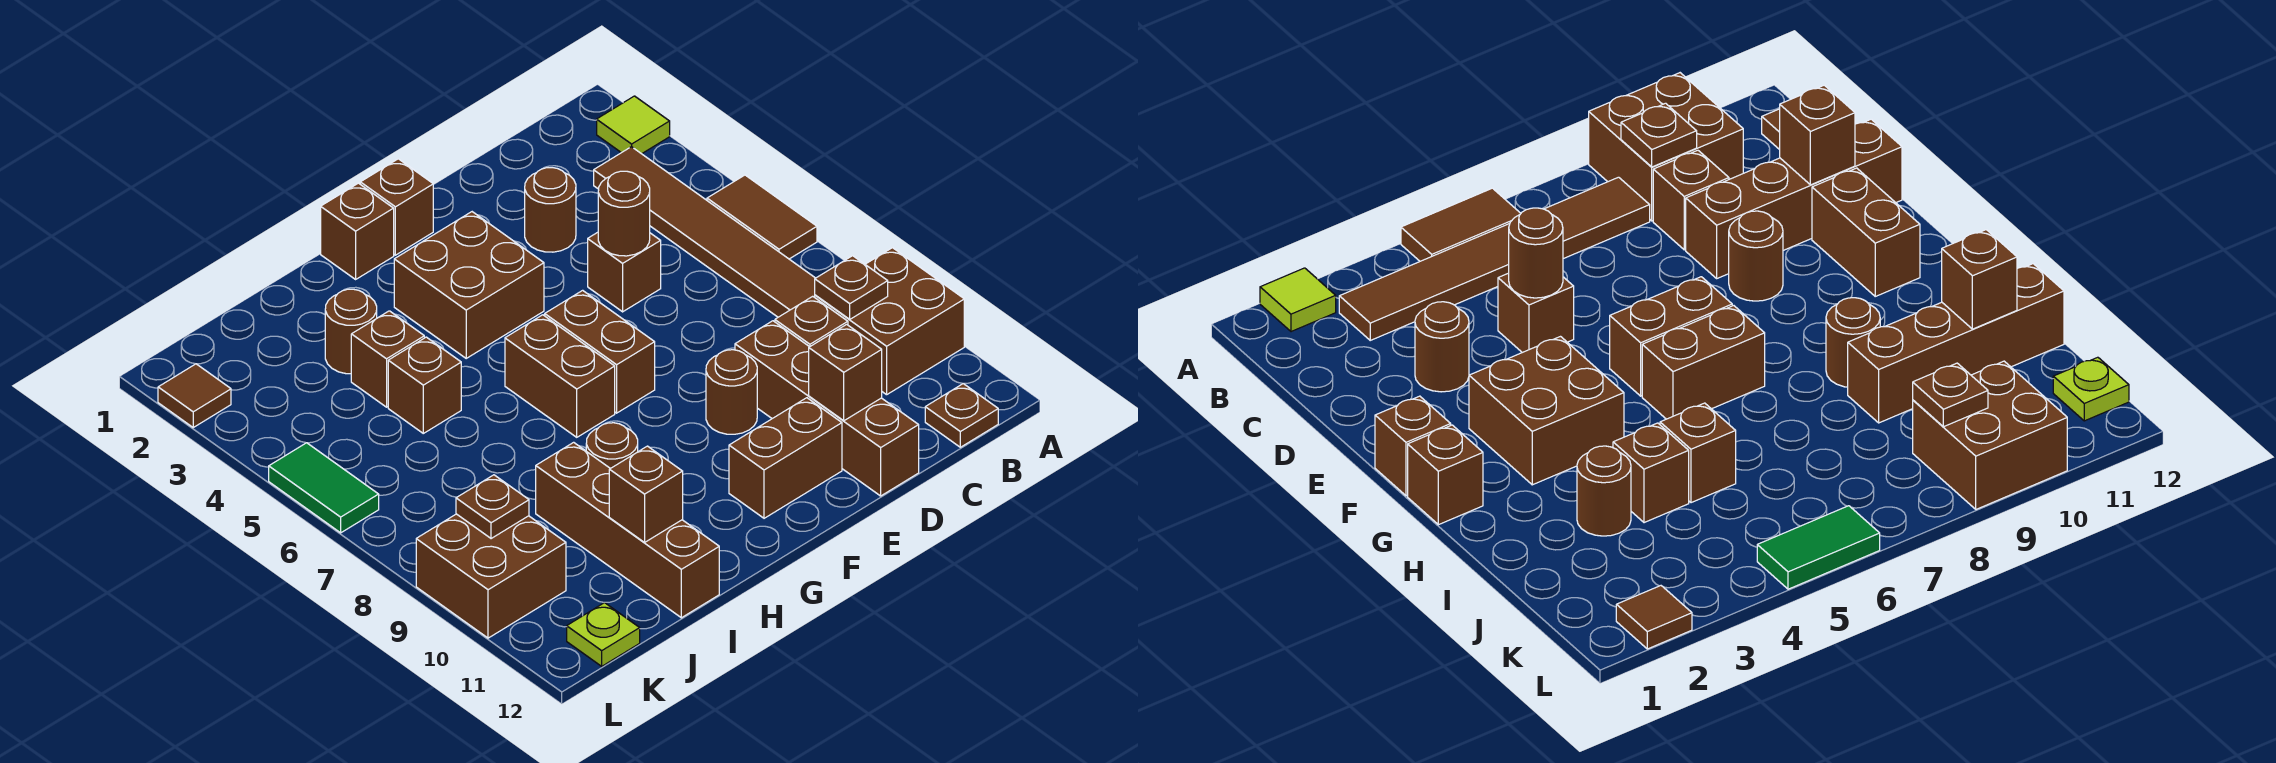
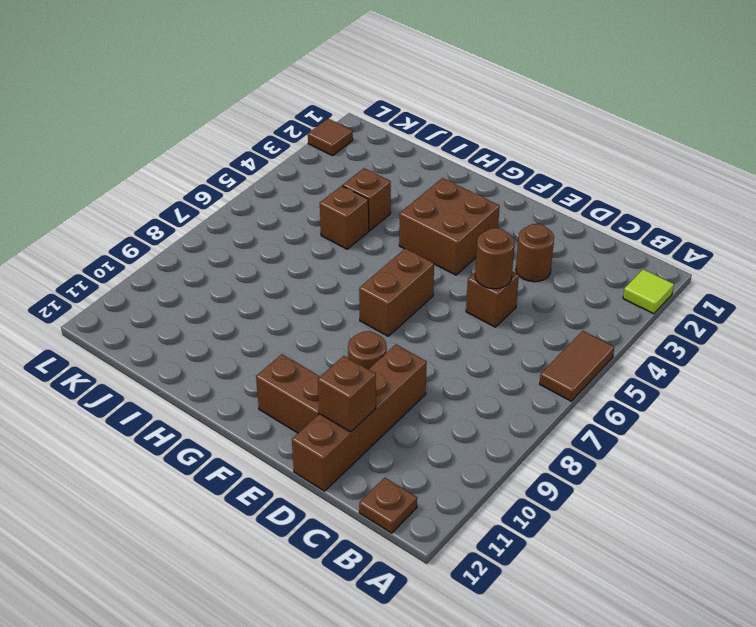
none -> brown 2x2 brick [815,248,964,395]
none -> brown 1x6 tile [594,147,815,317]
none -> brown 1x1 brick [775,296,848,347]
none -> brown 1x1 brick [360,159,433,255]

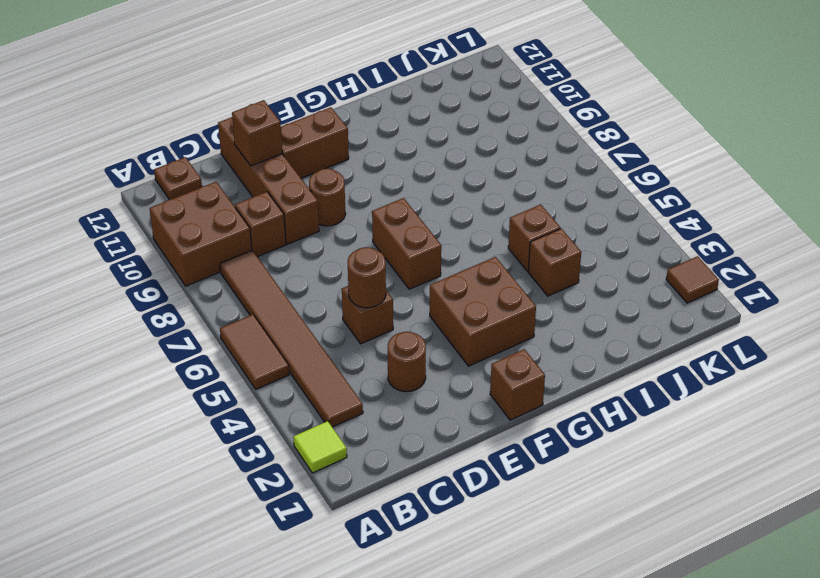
none -> brown 1x1 brick [321,183,394,279]
none -> brown 1x2 brick [505,315,615,437]
none -> brown 1x1 round brick [586,423,638,469]
none -> brown 1x1 round brick [325,289,377,374]

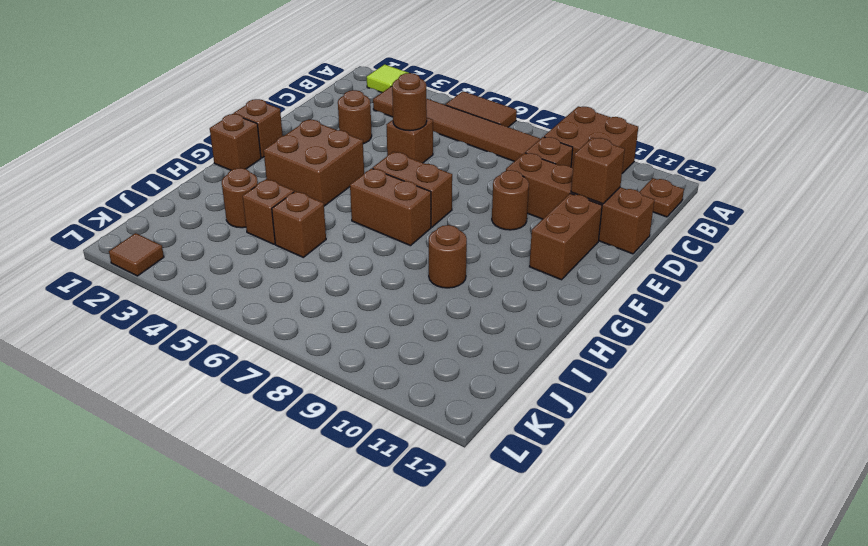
none -> brown 1x4 brick [536,442,719,618]
none -> brown 2x2 brick [416,514,566,638]
none -> lime 1x1 plate [567,603,640,666]
none -> green 1x2 tile [269,443,379,533]

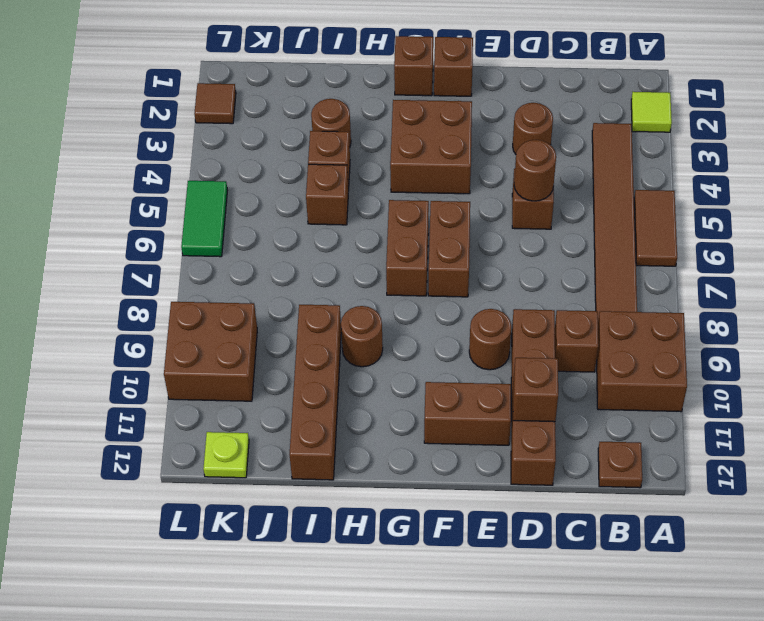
none -> brown 1x1 plate [815,256,888,319]
none -> brown 1x1 brick [609,446,683,542]
none -> brown 1x1 plate [456,475,529,539]

